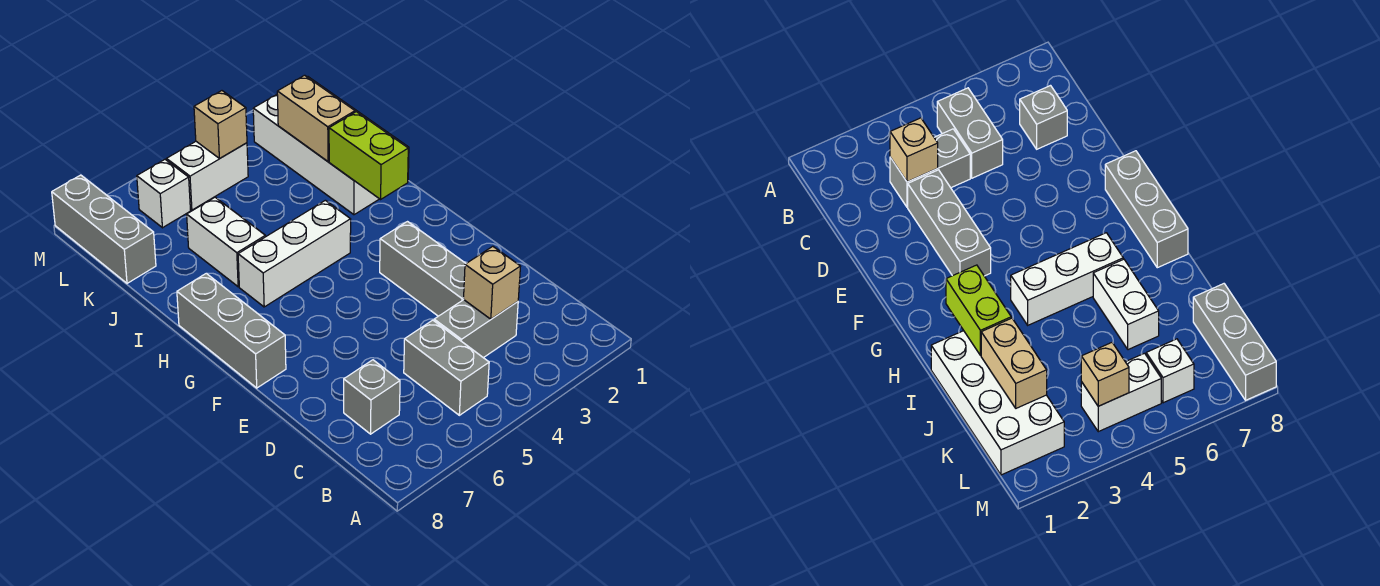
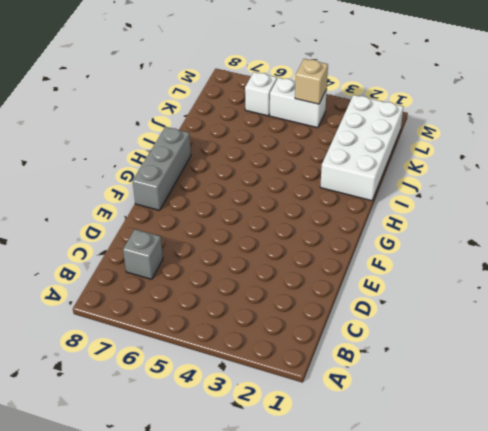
none -> grey 1x2 brick [404,320,489,415]
none -> grey 1x2 brick [434,300,518,358]
none -> grey 1x3 brick [380,222,466,316]

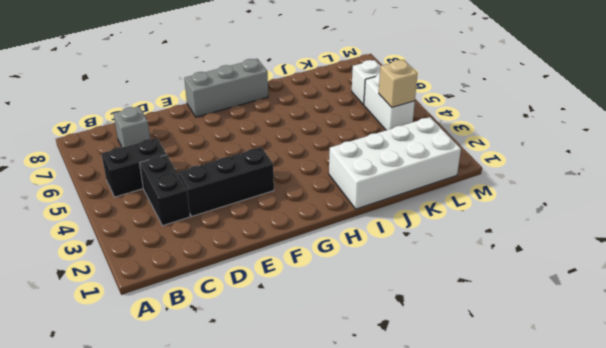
black 1x2 brick [102,138,167,197] -> grey 1x2 brick [404,320,489,415]
black 1x2 brick [140,155,190,226] -> grey 1x2 brick [434,300,518,358]
black 1x3 brick [179,147,274,216] -> grey 1x3 brick [380,222,466,316]
none -> white 1x3 brick [238,200,351,307]
none -> white 1x2 brick [187,197,265,287]
none -> grey 1x3 brick [52,175,156,283]

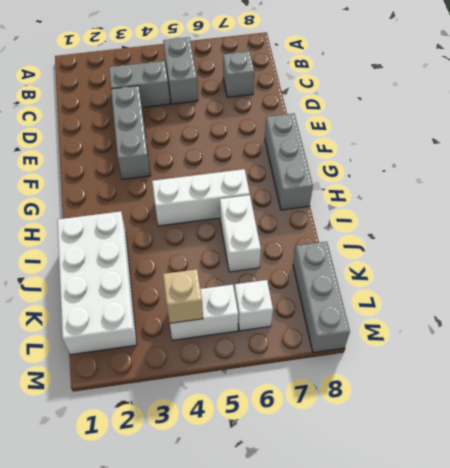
none -> tan 1x1 brick [464,246,521,319]
none -> lime 1x2 brick [329,112,408,199]
none -> tan 1x2 brick [277,75,355,161]

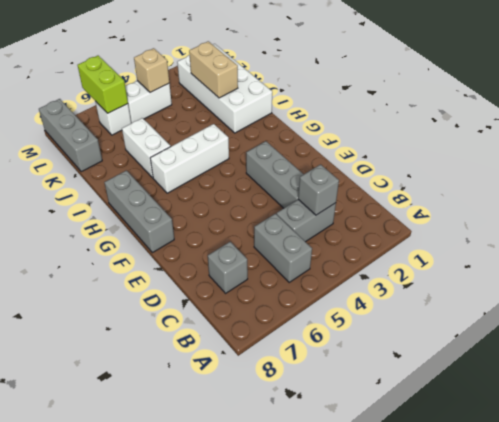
grey 1x1 brick [298,165,339,215] -> tan 1x1 brick [464,246,521,319]
lime 1x2 brick [78,56,128,113] -> lime 1x2 brick moved to [329,112,408,199]

